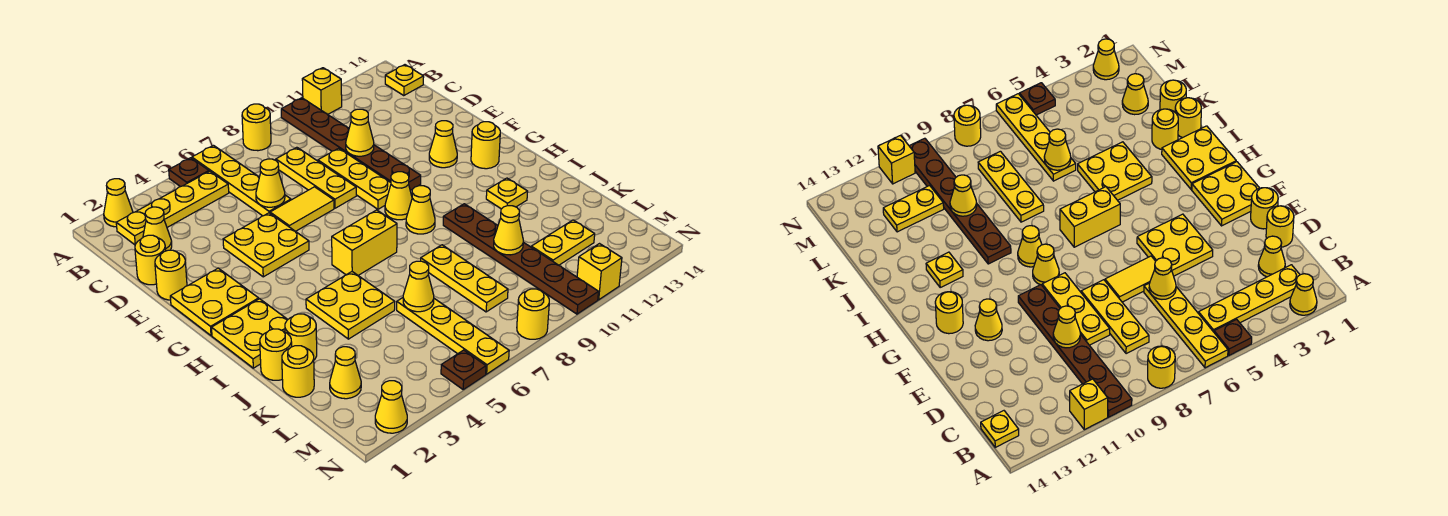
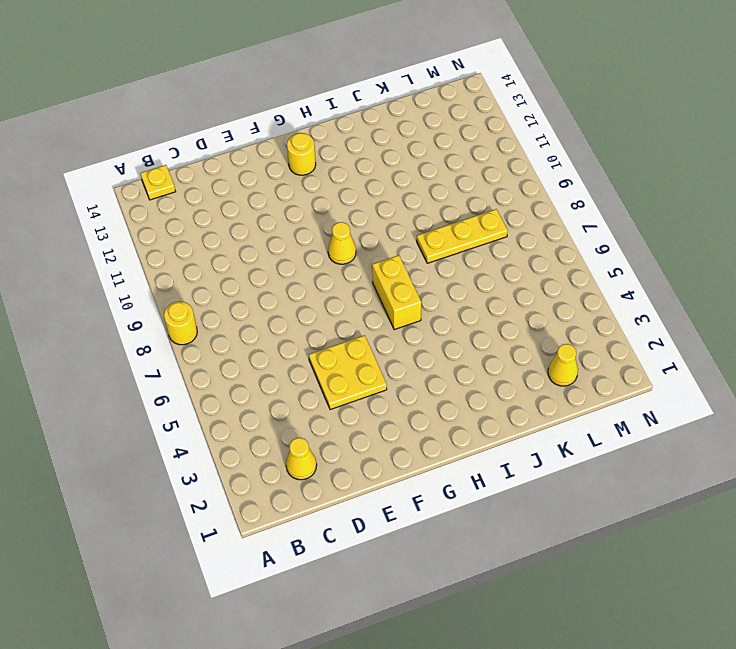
none -> yellow 1x1 cone [104,179,133,227]
none -> brown 1x1 plate [169,158,209,187]
none -> yellow 1x4 plate [192,146,291,216]
none -> brown 1x6 plate [281,98,421,190]

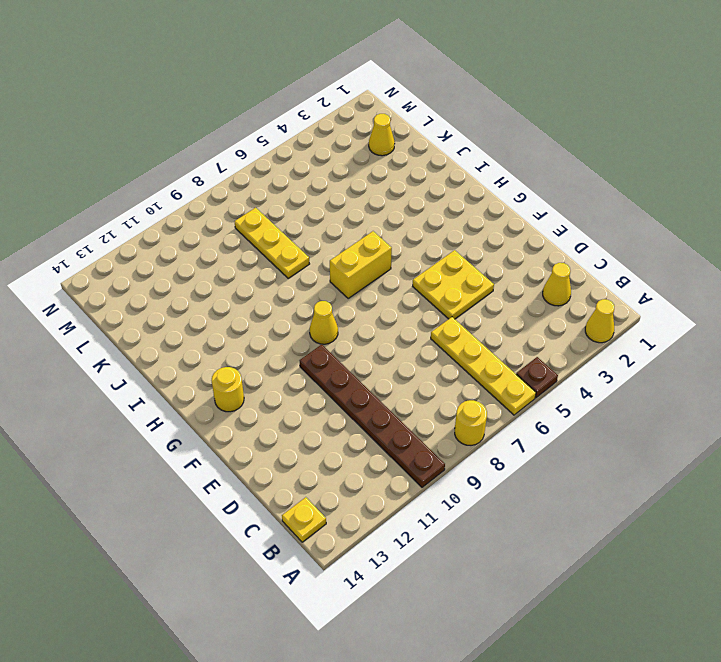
none -> yellow 1x1 brick [302,68,342,115]
none -> yellow 1x4 plate [116,171,229,245]
none -> yellow 1x3 plate [276,147,356,208]
none -> yellow 1x1 round brick [135,235,166,285]

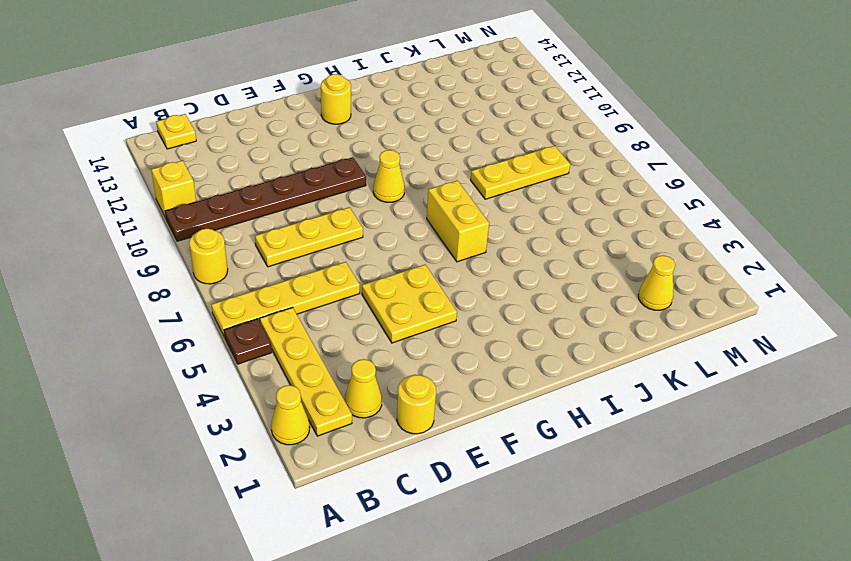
none -> yellow 1x3 plate [318,148,391,209]
none -> yellow 1x1 round brick [155,250,187,300]
none -> yellow 1x2 tile [270,187,334,231]
none -> yellow 2x2 plate [170,268,259,336]

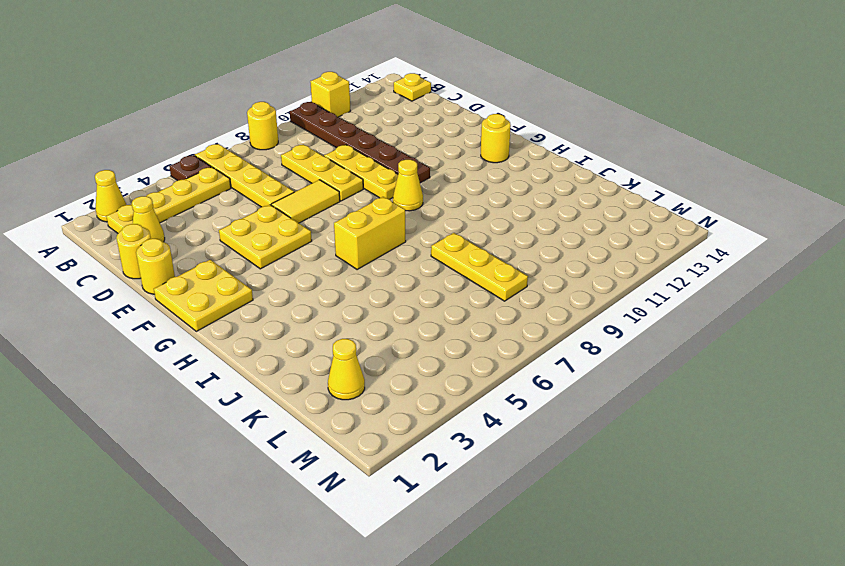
none -> yellow 1x1 cone [429,121,457,168]
none -> yellow 2x2 plate [212,299,288,368]
none -> yellow 1x1 cone [406,186,435,234]
none -> yellow 2x2 plate [306,272,395,339]

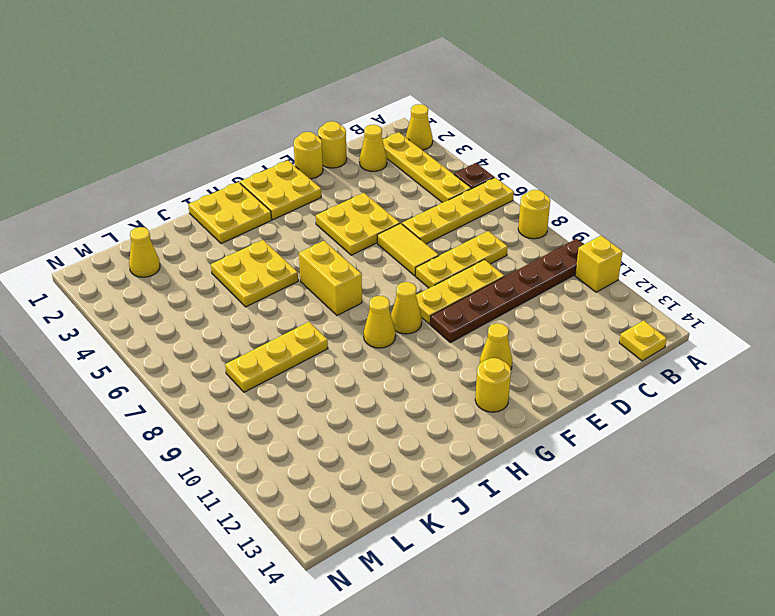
none -> brown 1x6 plate [443,204,598,314]
none -> yellow 1x1 plate [486,178,528,209]
none -> yellow 1x1 round brick [260,329,292,380]
none -> yellow 1x1 round brick [285,314,317,360]

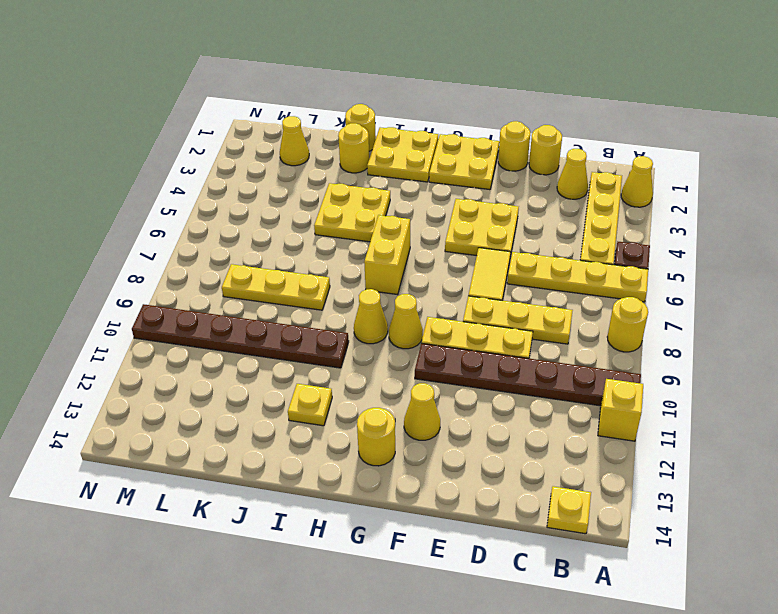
none -> yellow 1x1 round brick [282,346,314,397]
none -> yellow 1x4 plate [397,298,509,374]
none -> yellow 1x2 plate [531,220,595,265]
none -> yellow 1x1 cone [375,381,407,433]

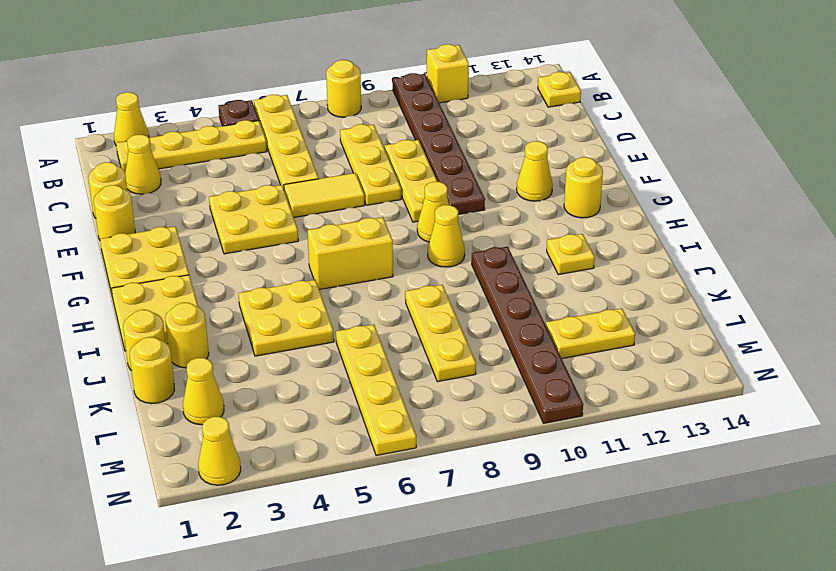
none -> brown 1x1 plate [441,350,486,389]
none -> yellow 1x1 round brick [517,289,549,339]
none -> yellow 1x1 brick [577,244,622,300]
none -> yellow 1x1 cone [256,159,285,207]

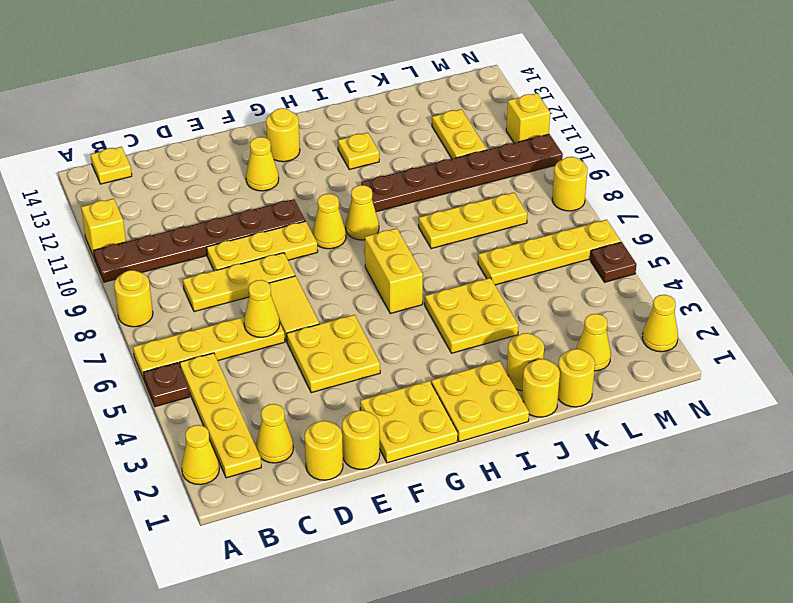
none -> yellow 1x1 cone [346,109,374,156]
none -> yellow 1x1 cone [403,261,434,312]
none -> yellow 1x1 cone [494,206,523,255]

